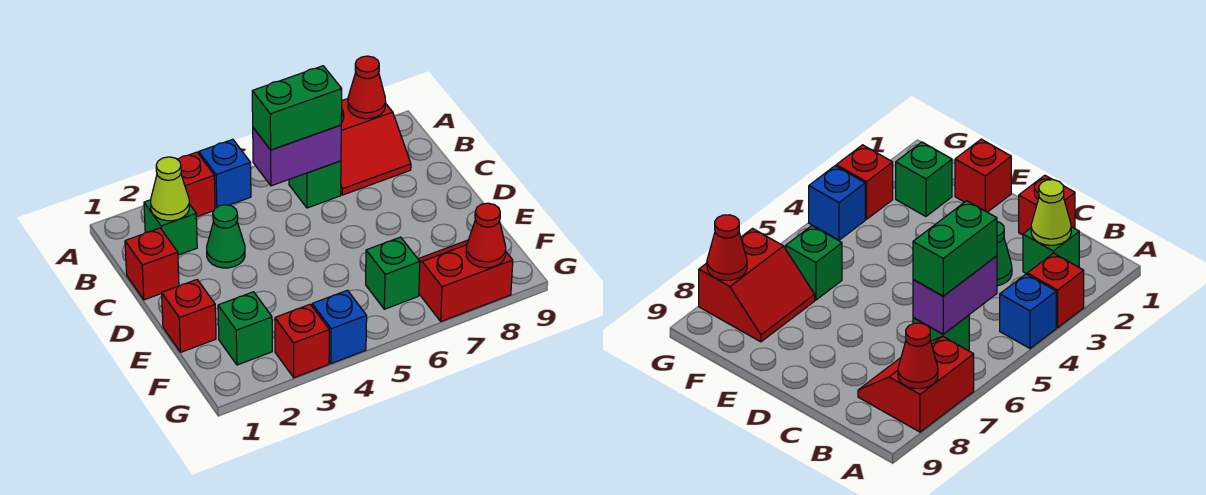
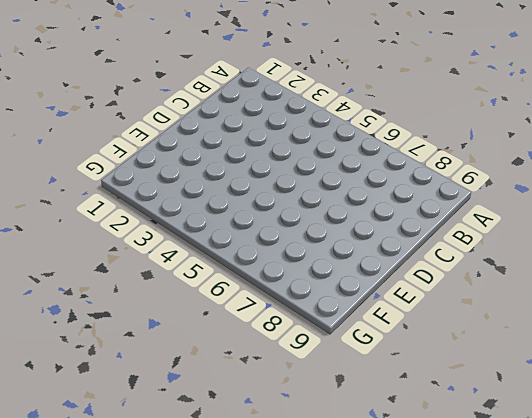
none -> red 1x1 brick [177,152,215,217]
none -> blue 1x1 brick [199,139,251,208]
none -> red 2x2 slope [341,99,411,195]

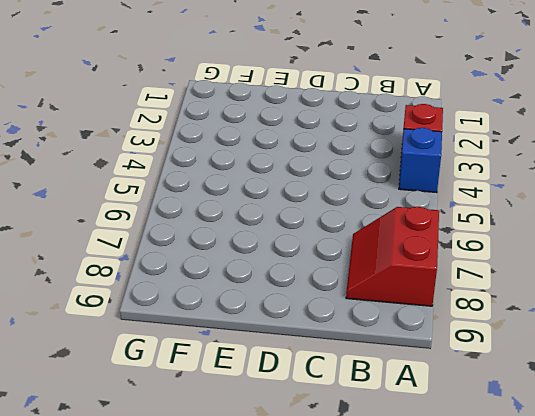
none -> green 1x1 brick [144,200,197,255]
none -> green 1x1 brick [289,161,341,208]
none -> red 1x1 brick [125,228,179,300]

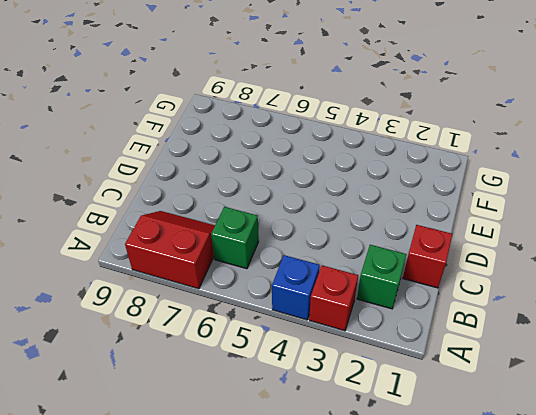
none -> green 1x1 cone [207,205,245,268]
none -> red 1x1 brick [162,280,216,352]
none -> green 1x1 brick [218,292,272,365]

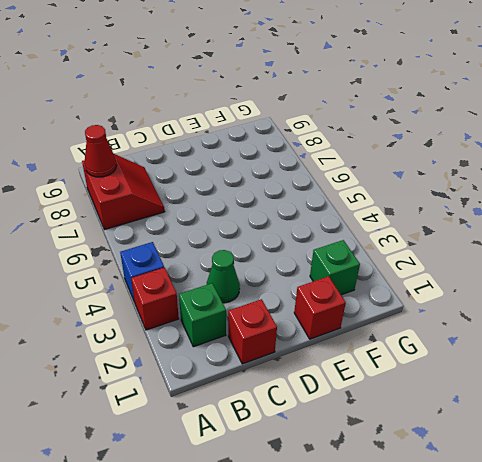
none -> green 1x1 brick [289,161,341,208]
none -> green 1x1 brick [366,237,420,309]
none -> red 2x2 slope [418,240,513,321]

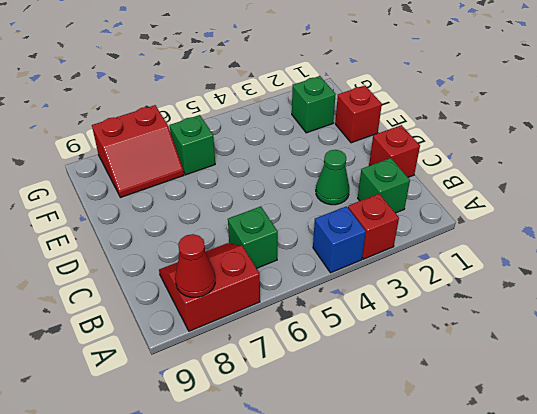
none -> red 1x1 brick [275,304,329,378]
none -> blue 1x1 brick [312,290,367,363]
none -> lime 1x1 cone [151,157,189,221]

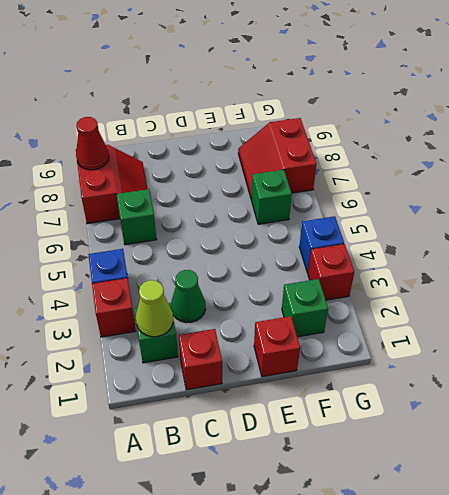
none -> purple 1x2 brick [253,125,341,186]
none -> red 1x1 cone [466,203,506,268]
none -> green 1x2 brick [252,66,342,150]

